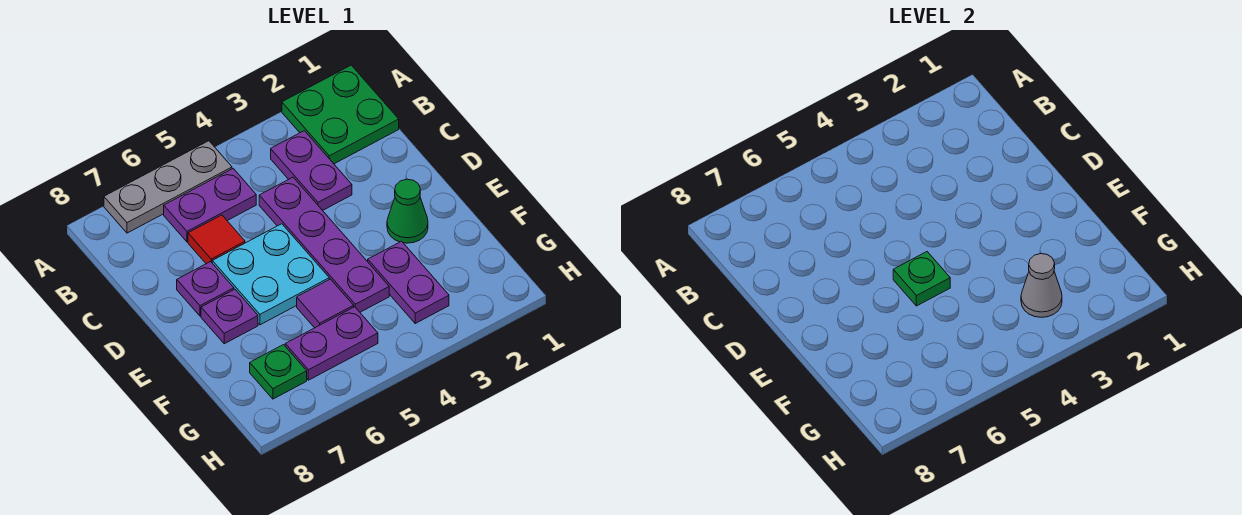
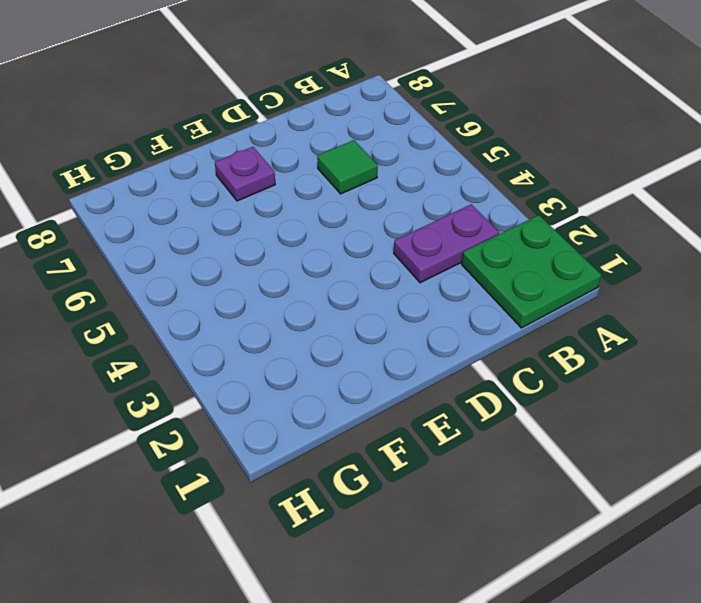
green 1x1 tile [317,140,378,194] -> red 1x1 tile [188,215,245,264]
none -> grey 1x3 plate [104,141,232,233]
none -> purple 1x2 plate [164,169,256,242]
none -> purple 1x4 plate [259,177,389,312]

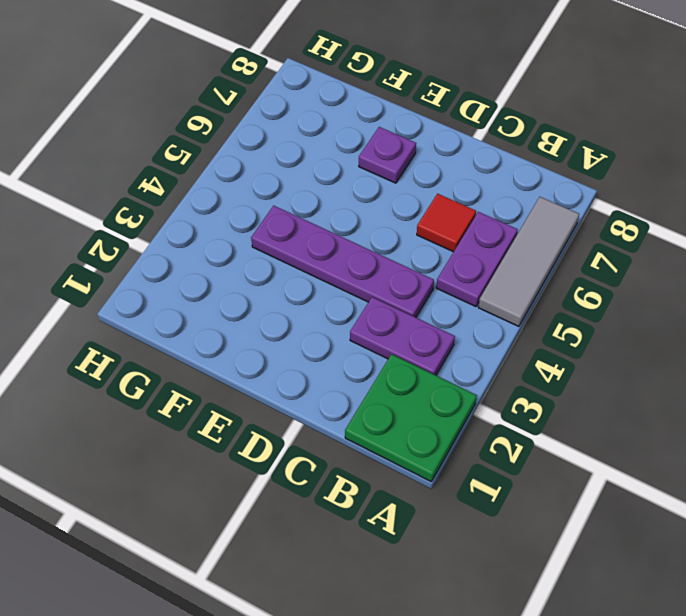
grey 1x3 tile [478,197,579,326] -> grey 1x3 plate [104,141,232,233]
none -> cyan 2x2 plate [212,224,329,325]
none -> purple 1x1 plate [177,262,234,316]
none -> green 1x1 cone [387,179,428,243]

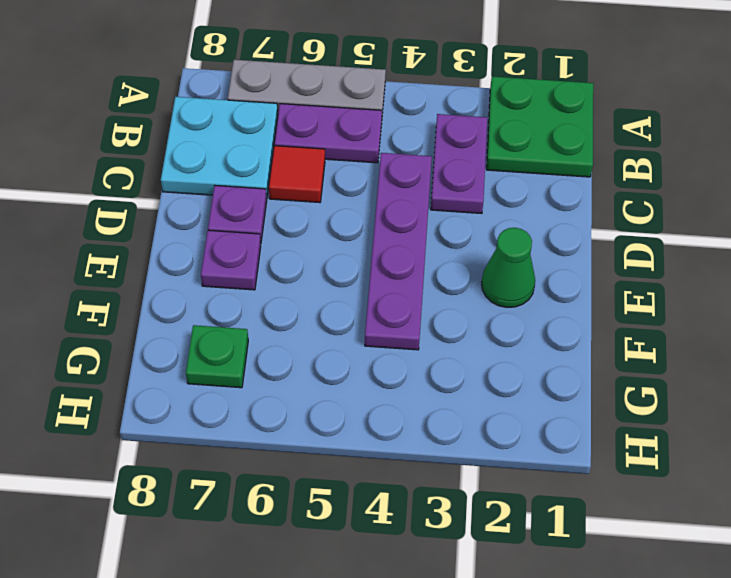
cyan 2x2 plate [161,97,278,198] -> cyan 2x2 plate moved to [212,224,329,325]
none -> purple 1x2 plate [368,241,449,323]
none -> purple 1x1 tile [297,279,354,328]
none -> purple 1x2 plate [285,307,378,380]

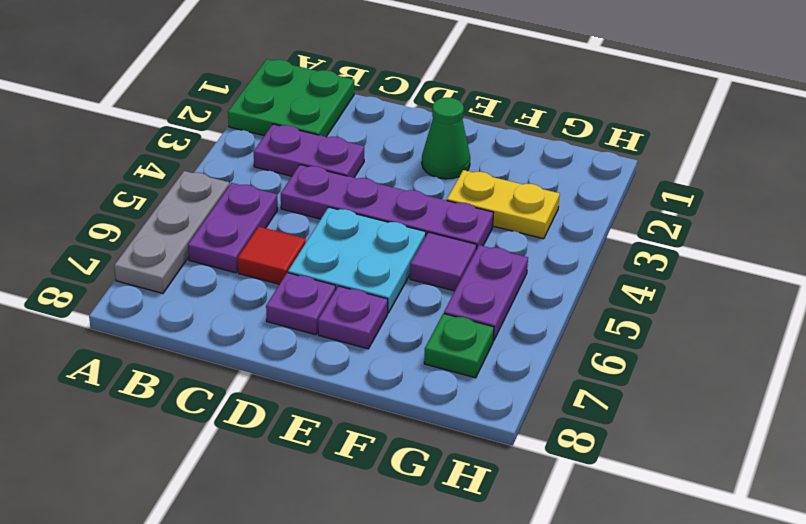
yellow 1x2 plate [447,170,560,239] -> purple 1x2 plate [368,241,449,323]
none -> green 1x1 plate [893,252,950,306]
none -> grey 1x1 cone [1021,254,1062,317]

